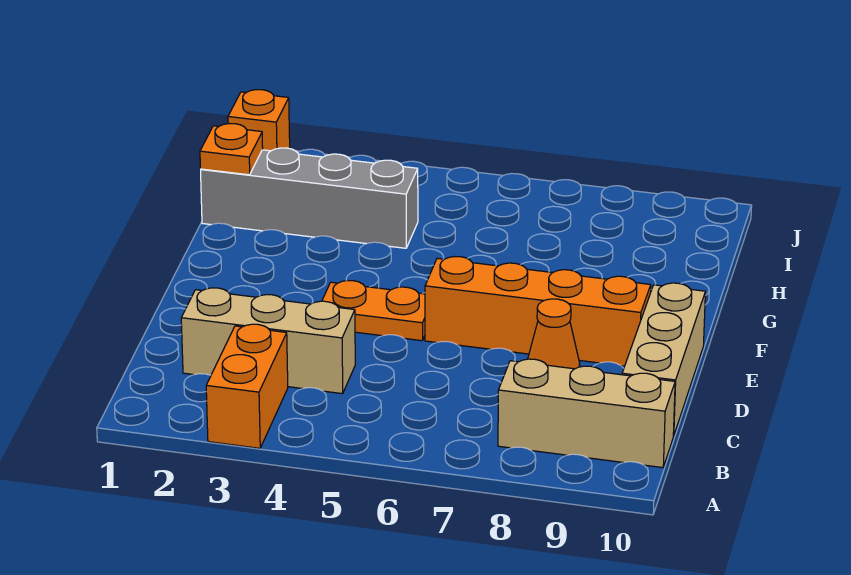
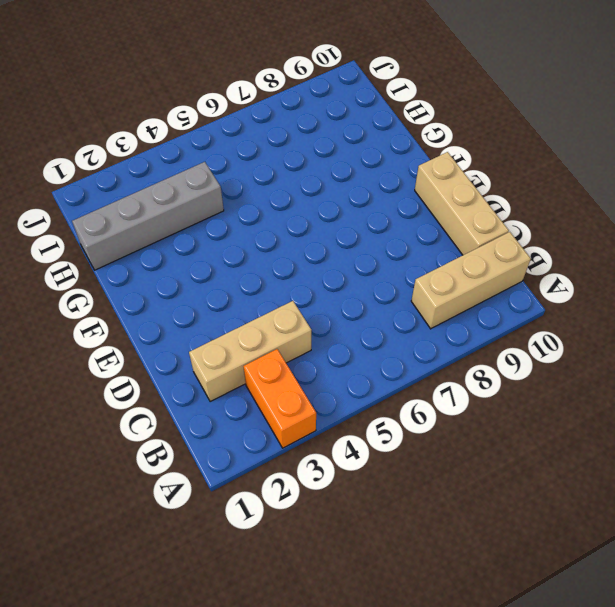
none -> orange 1x1 cone [528,299,580,369]
none -> orange 1x2 plate [322,280,425,341]

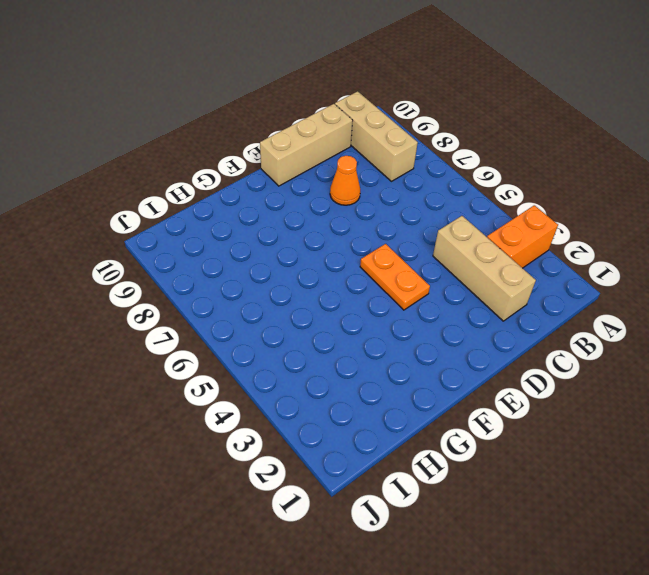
none -> orange 1x4 brick [425,257,651,366]
none -> grey 1x4 brick [201,148,418,248]

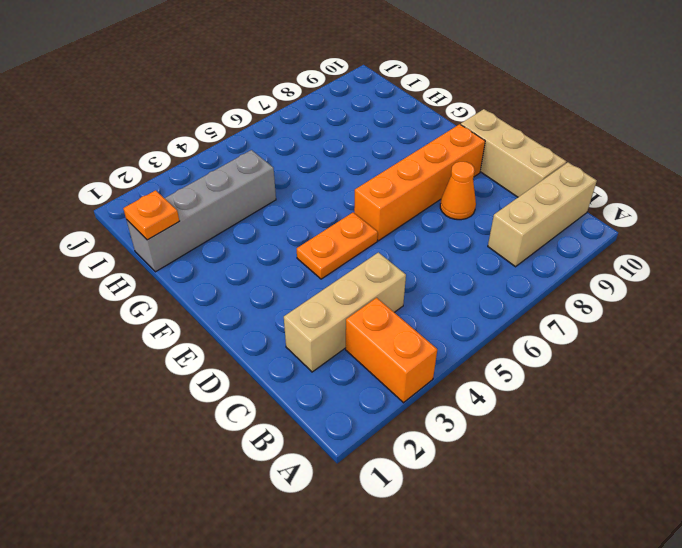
none -> orange 1x1 brick [228,90,290,151]

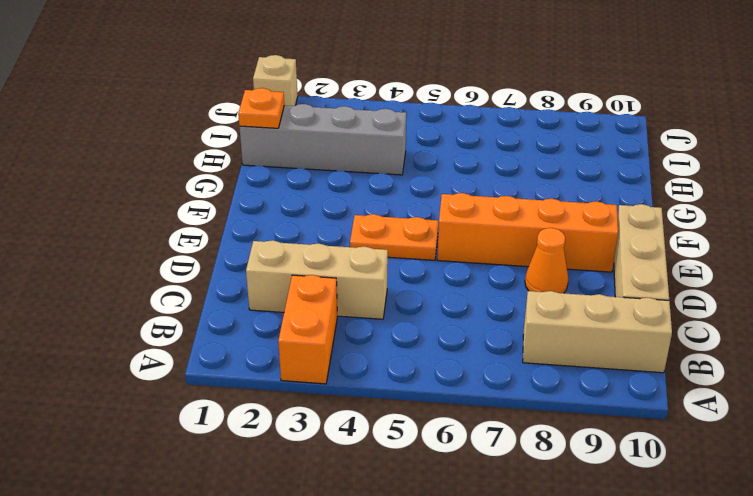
tan 1x1 brick [253,55,298,106] -> orange 1x1 brick [228,90,290,151]

